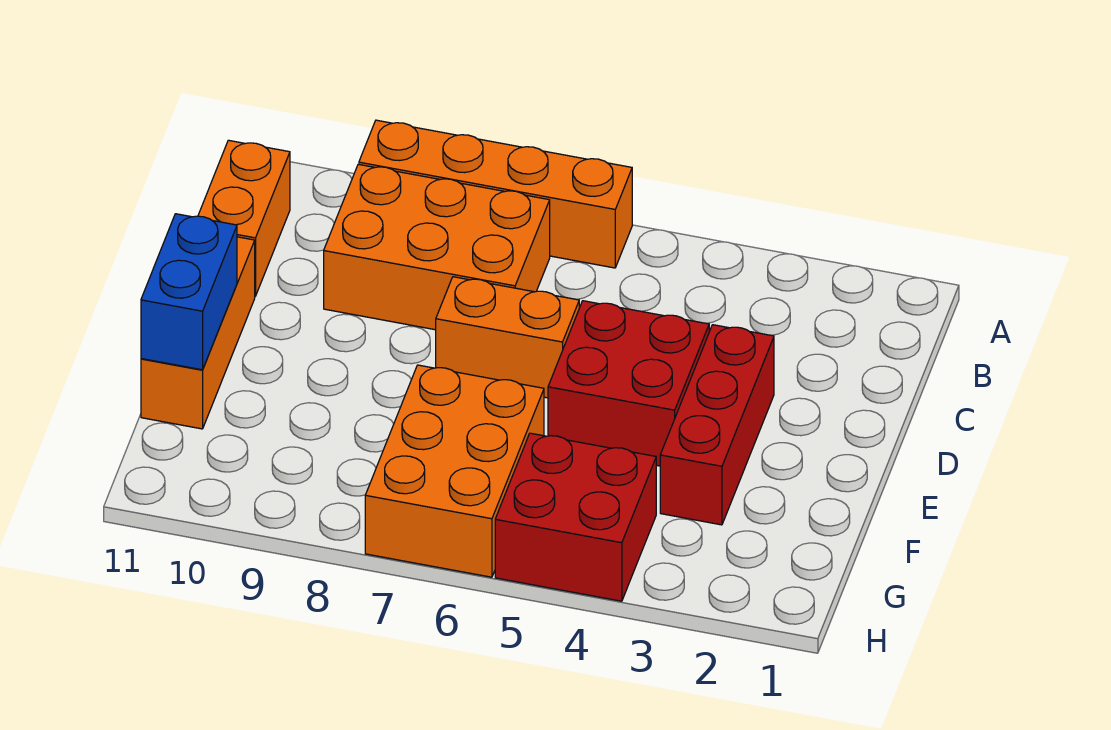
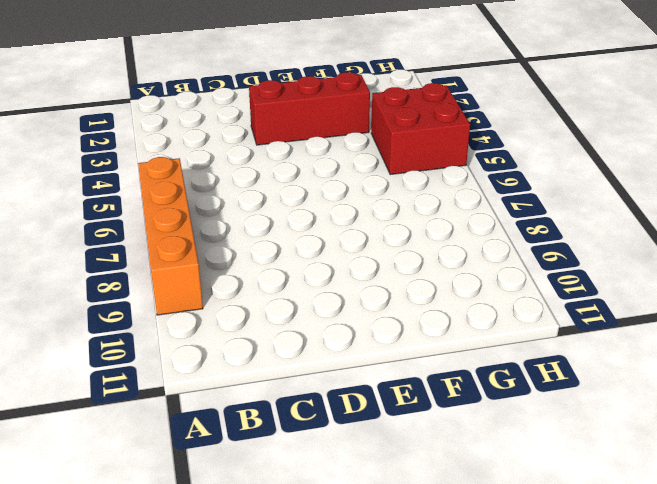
none -> orange 2x3 brick [324,164,550,330]
none -> orange 1x2 brick [198,140,290,296]

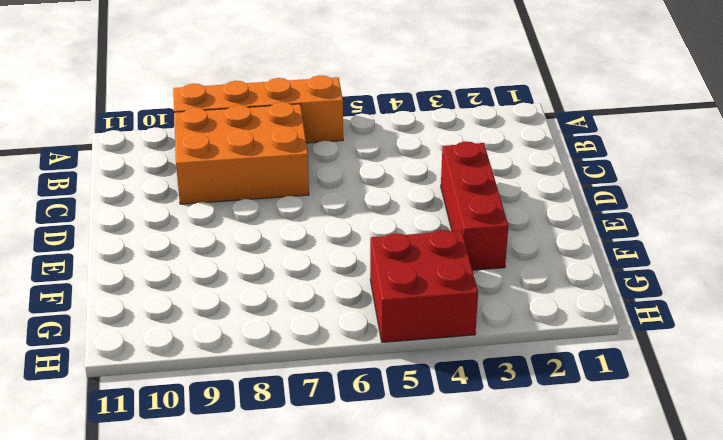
none -> orange 1x2 brick [198,140,290,296]
none -> red 2x2 brick [548,301,709,466]

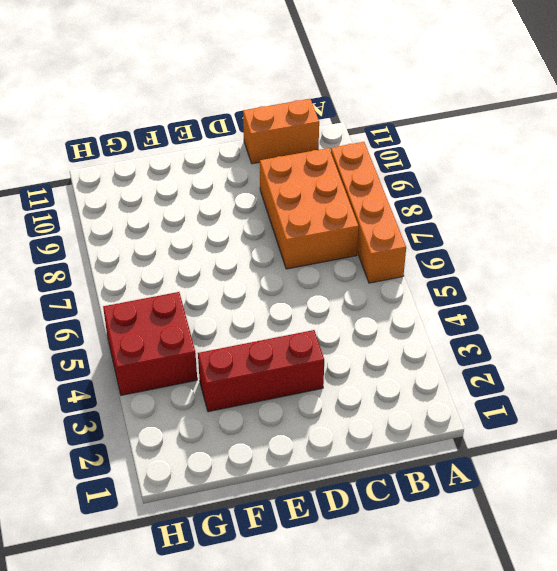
none -> red 2x2 brick [548,301,709,466]
none -> orange 1x2 brick [436,277,579,398]

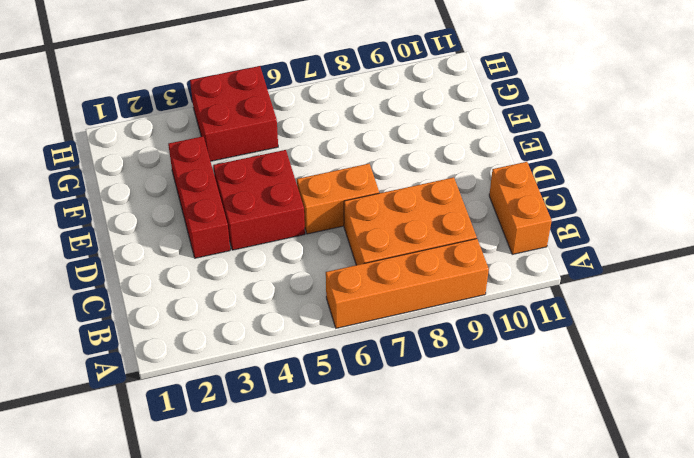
none -> orange 1x3 brick [141,237,255,429]
none -> orange 2x3 brick [365,365,544,577]

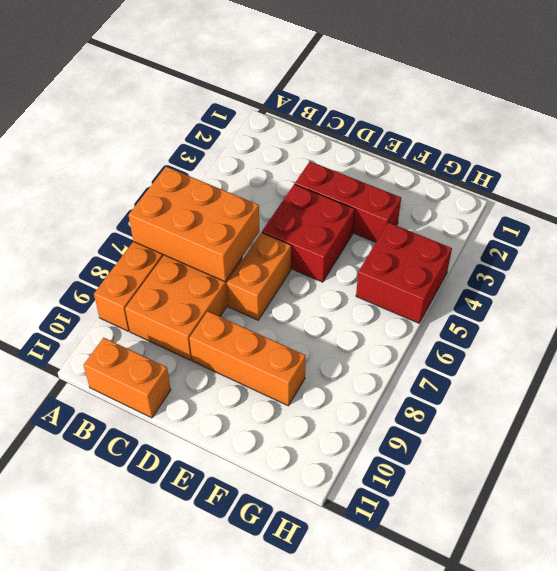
orange 2x3 brick [129,167,260,282] -> orange 2x3 brick moved to [365,365,544,577]
orange 1x3 brick [189,311,306,406] -> orange 1x3 brick moved to [141,237,255,429]
none -> blue 1x2 brick [141,214,237,370]

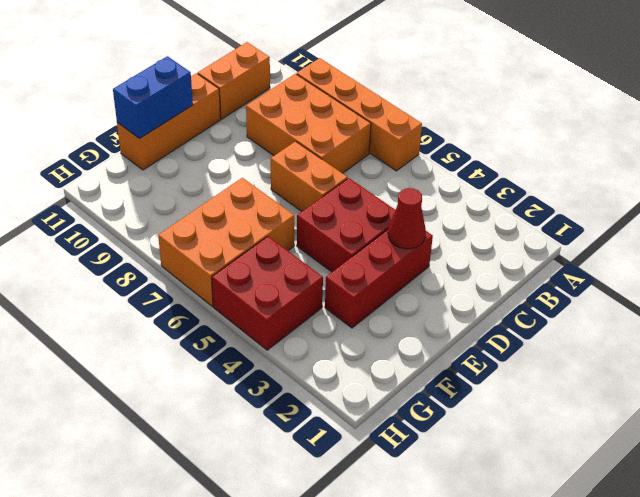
red 1x1 cone [388,188,426,249] -> none

